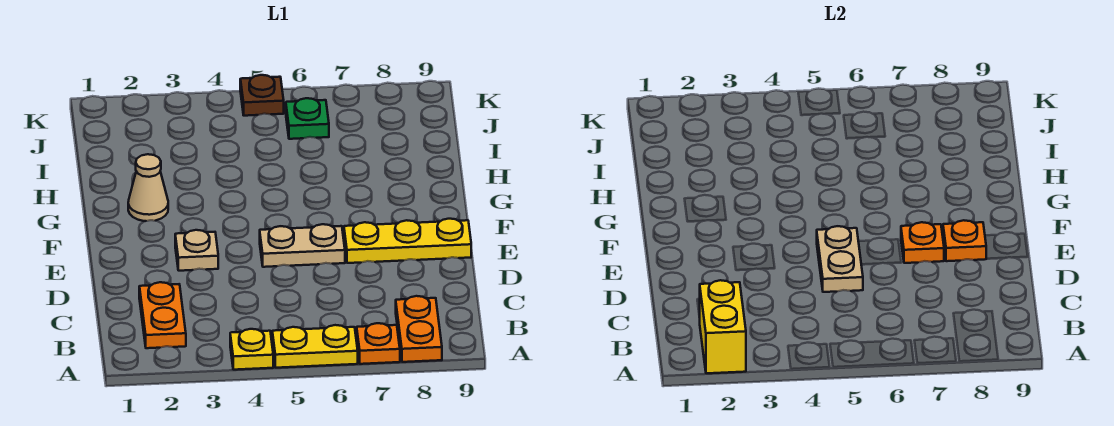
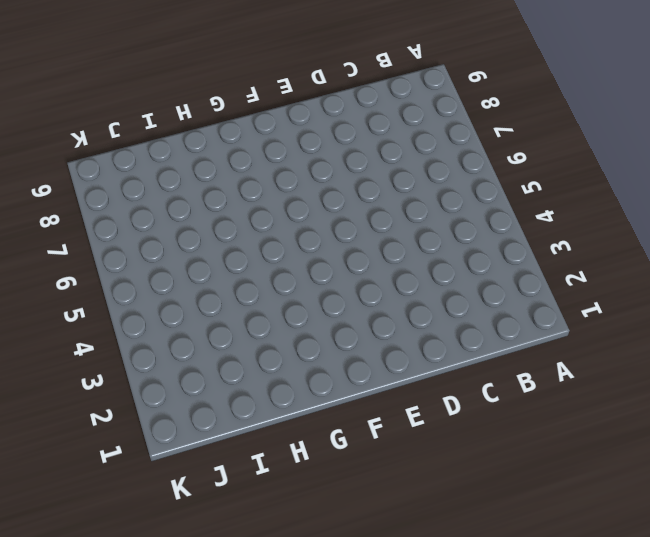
none -> yellow 1x1 plate [230,329,273,370]
none -> yellow 1x2 plate [272,325,358,368]
none -> orange 1x1 plate [357,323,400,364]

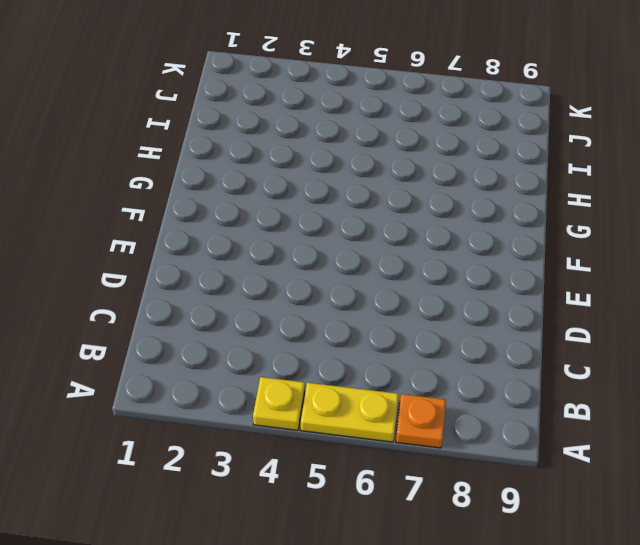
none -> orange 1x2 plate [396,296,442,362]
none -> orange 1x2 plate [139,282,186,348]
none -> tan 1x1 plate [175,230,218,271]

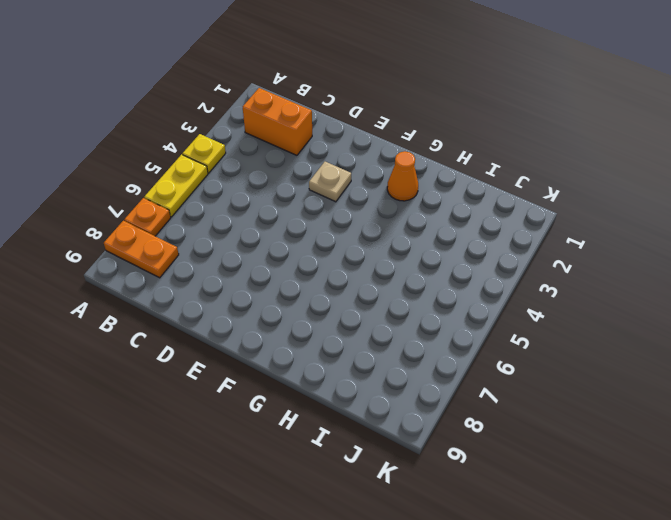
orange 1x2 brick [243,88,312,155] -> orange 1x2 plate [139,282,186,348]
orange 1x1 cone [387,151,418,201] -> tan 1x1 cone [128,154,168,221]
none -> tan 1x2 plate [260,224,345,267]
none -> yellow 1x3 plate [344,219,471,263]
none -> green 1x1 plate [286,98,329,139]

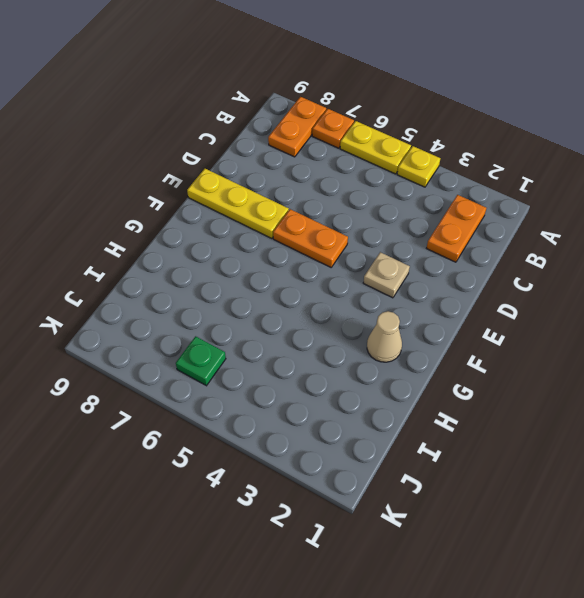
orange 1x2 plate [273,209,348,267] -> tan 1x2 plate [260,224,345,267]
none -> brown 1x1 plate [240,75,284,116]
none -> yellow 1x2 brick [700,280,746,373]
none -> tan 1x2 plate [817,226,863,292]

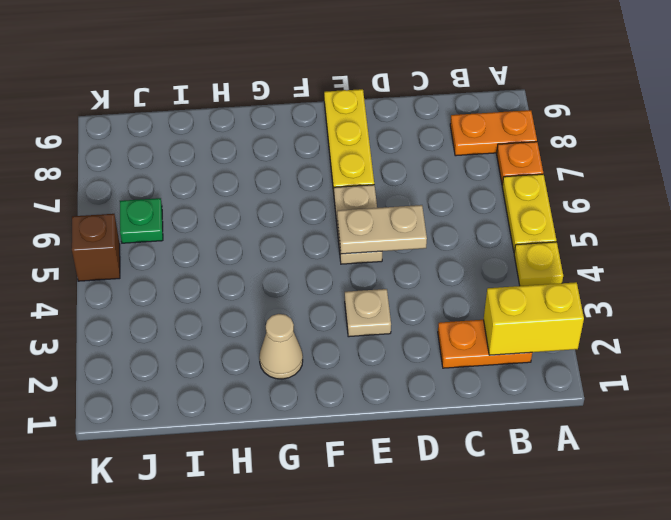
brown 1x1 brick [72,214,120,281] -> brown 1x1 plate [240,75,284,116]
none -> orange 1x1 plate [901,222,944,263]
none -> orange 1x1 plate [943,220,986,261]

